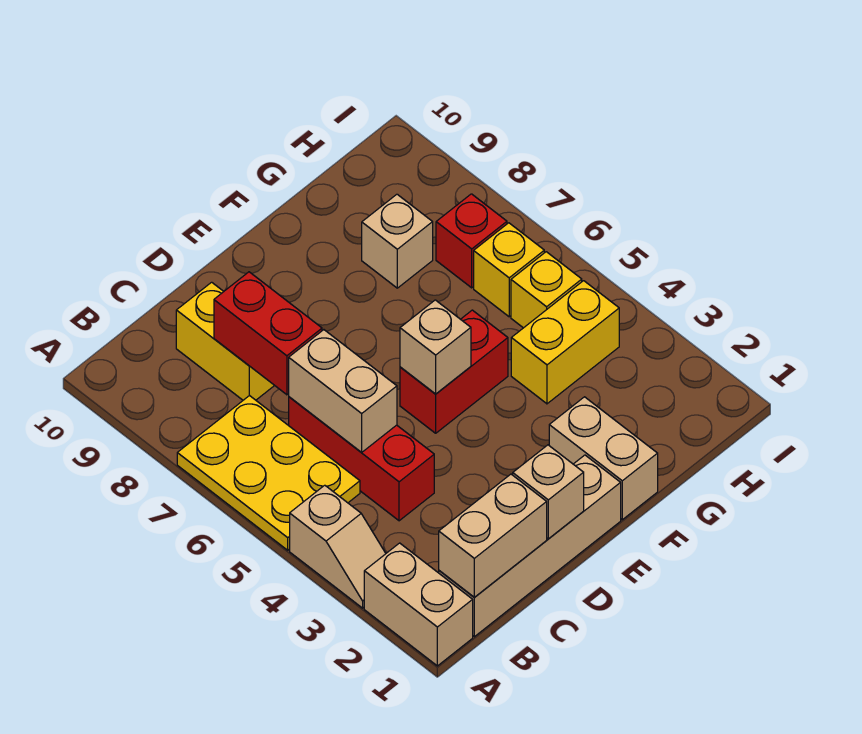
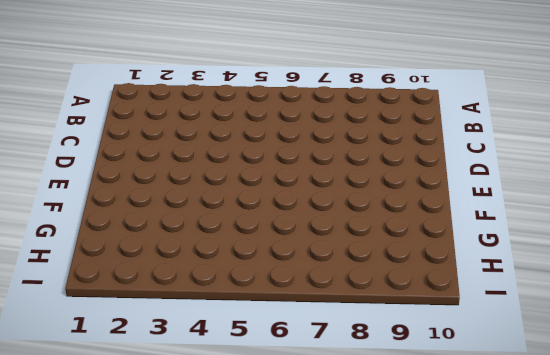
none -> tan 1x2 brick [364,543,473,666]
none -> tan 1x2 slope [290,485,386,608]
none -> yellow 2x3 plate [177,395,360,550]

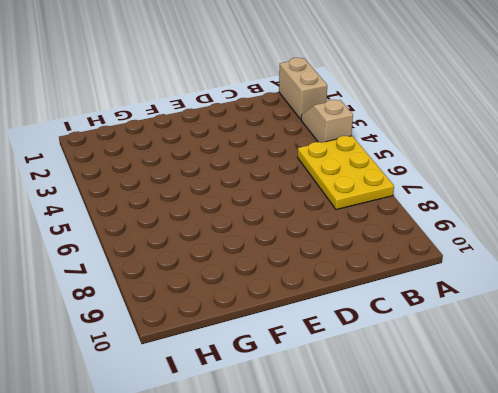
none -> tan 1x4 brick [439,455,621,637]
none -> red 1x3 brick [289,397,434,521]
none -> yellow 1x2 brick [176,282,275,400]

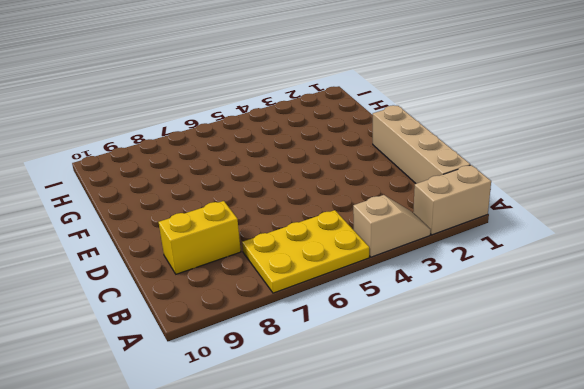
none -> red 1x3 brick [289,397,434,521]
none -> red 1x2 brick [400,310,508,433]
none -> tan 1x2 brick [549,397,658,520]

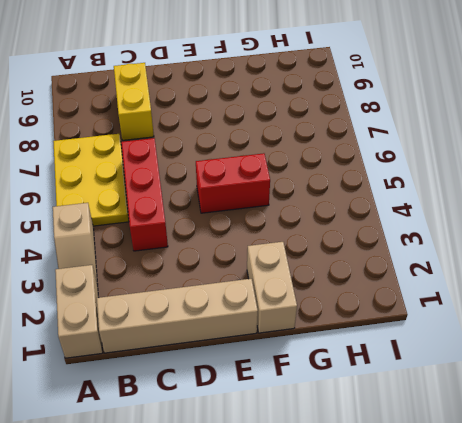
none -> yellow 1x2 brick [511,281,619,404]
none -> tan 1x1 brick [362,194,433,288]
none -> yellow 1x1 brick [511,252,582,328]

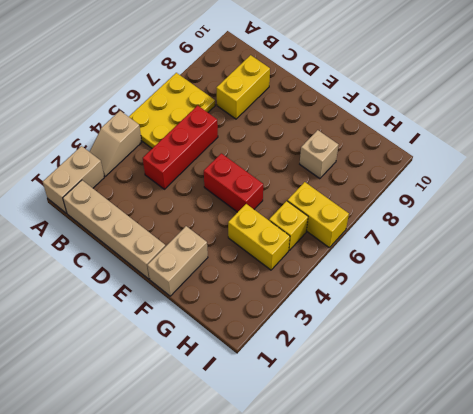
yellow 1x2 brick [288,182,349,247] -> yellow 1x1 brick [474,223,544,317]
none -> red 1x1 brick [436,194,507,288]
none -> tan 1x2 brick [439,474,547,597]
none -> tan 1x2 brick [289,330,397,453]

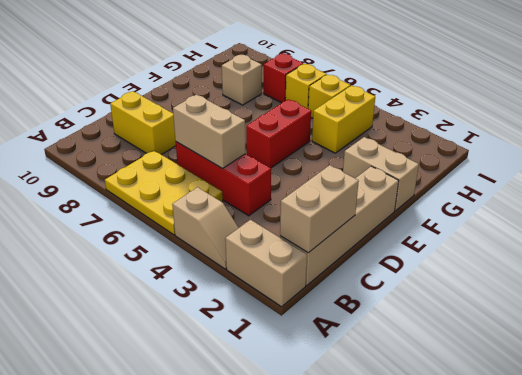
none -> red 1x2 brick [214,272,322,395]
none -> tan 1x1 brick [513,445,584,539]
none -> tan 1x1 brick [400,300,471,394]

